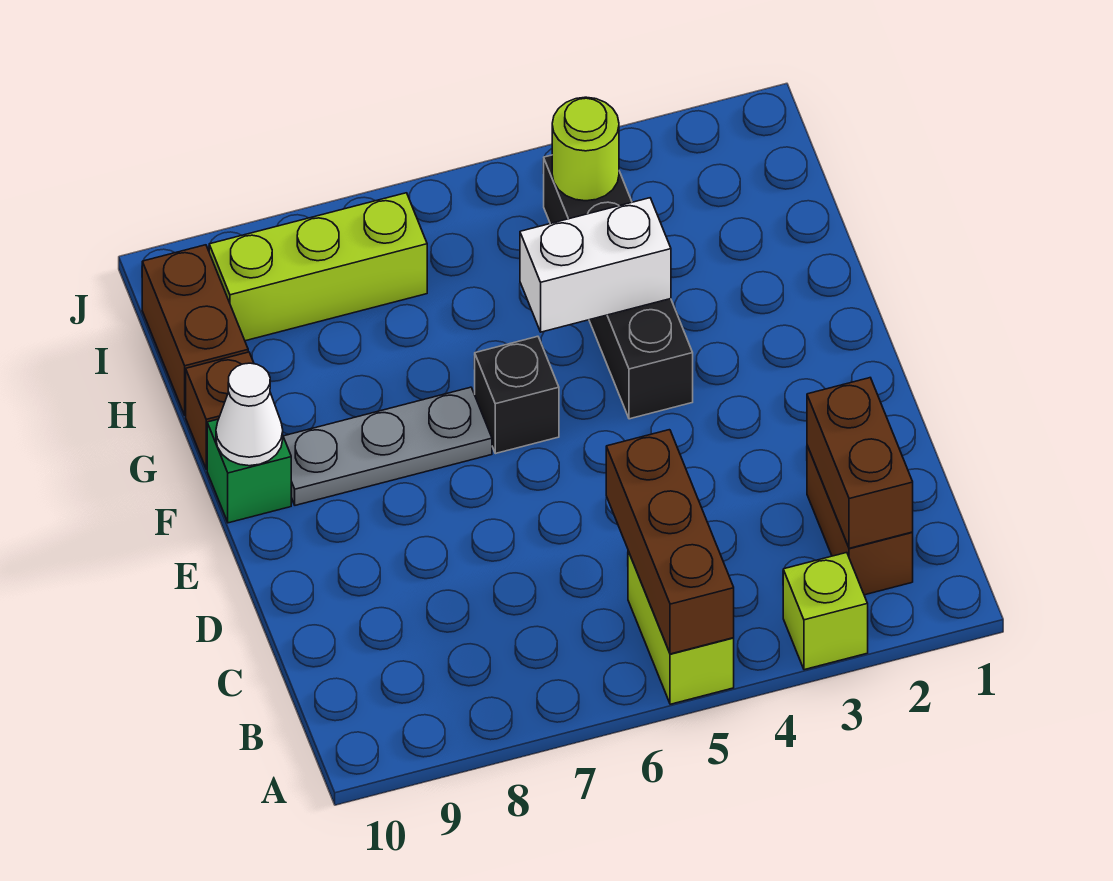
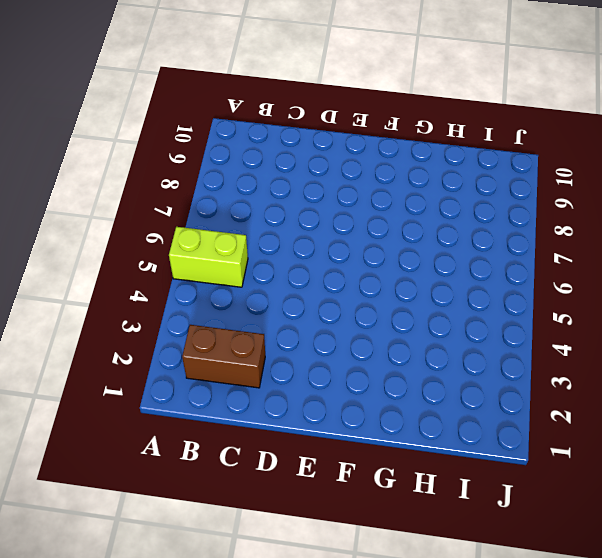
none -> lime 1x1 brick [783,553,868,670]
none -> black 1x4 brick [543,155,693,419]
none -> black 1x1 brick [474,336,559,454]

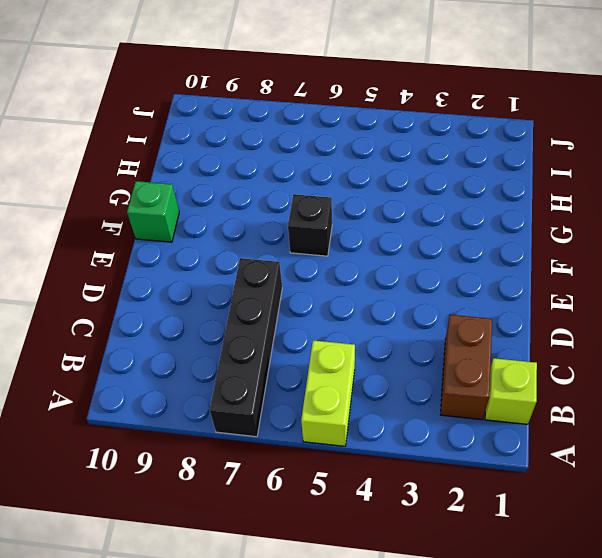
black 1x4 brick [210,258,282,437] -> black 1x4 brick moved to [543,155,693,419]
lime 1x1 brick [485,358,537,424] -> lime 1x1 brick moved to [783,553,868,670]
none -> grey 1x3 plate [283,387,492,505]
none -> brown 1x1 brick [186,352,254,469]
none -> brown 1x2 brick [142,245,248,416]

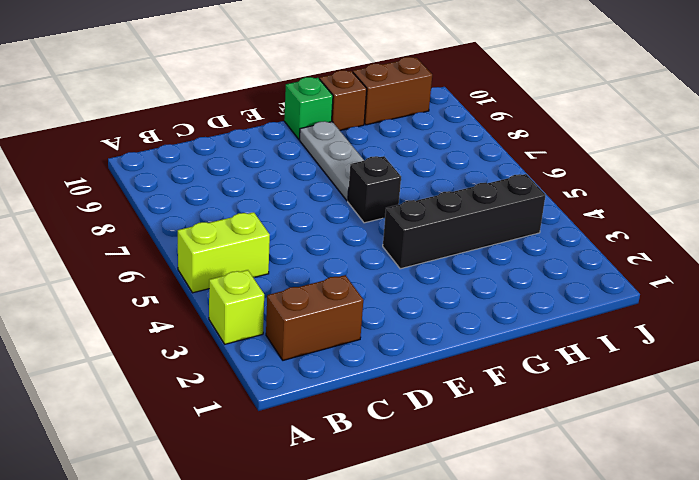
none -> lime 1x3 brick [209,193,427,341]
none -> brown 1x3 brick [606,430,734,654]
none -> brown 1x2 brick [807,378,913,548]

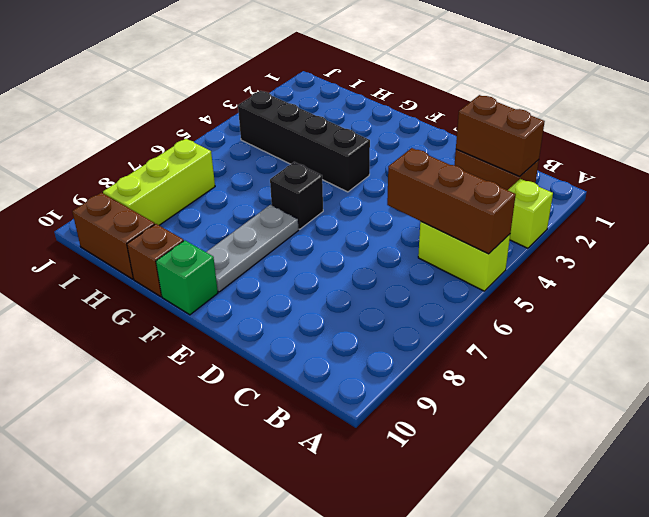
none -> white 1x1 cone [216,363,283,466]
none -> white 1x2 brick [520,198,671,332]
none -> lime 1x1 round brick [552,97,619,201]

